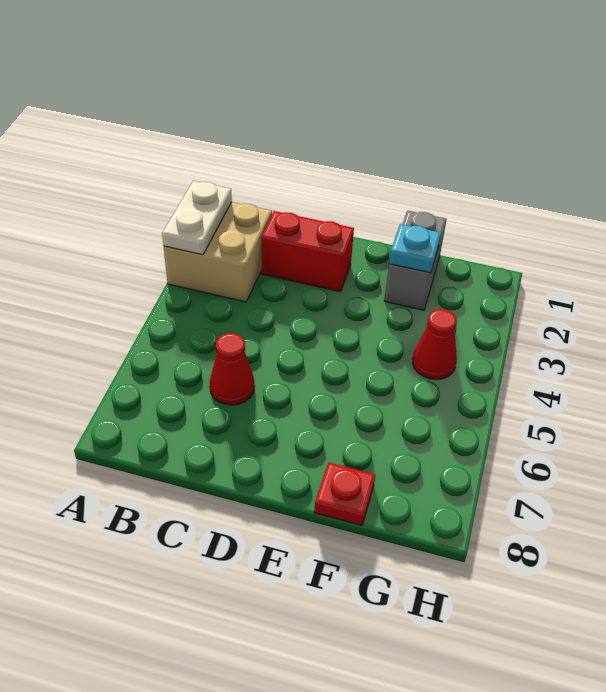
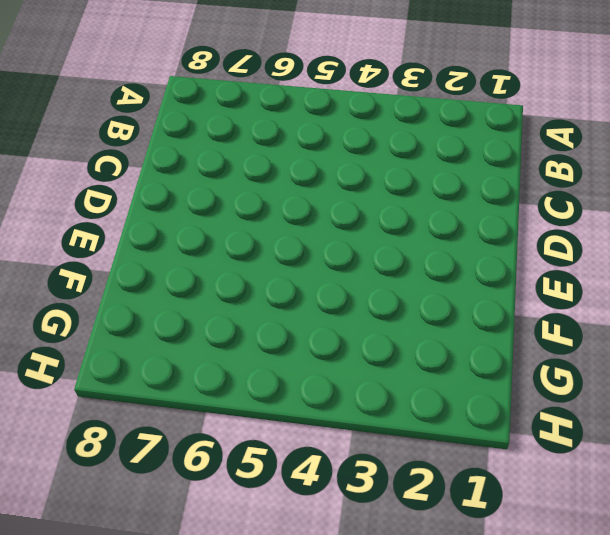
none -> tan 2x2 brick [164,202,272,302]
none -> red 1x2 brick [261,211,354,292]

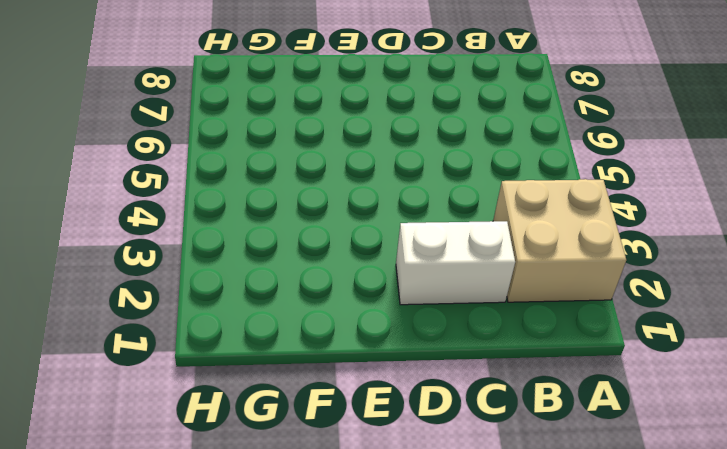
white 1x2 brick [396,221,515,305] -> red 1x2 brick [261,211,354,292]
none -> red 1x1 cone [210,333,255,405]
none -> grey 1x2 brick [384,211,446,310]

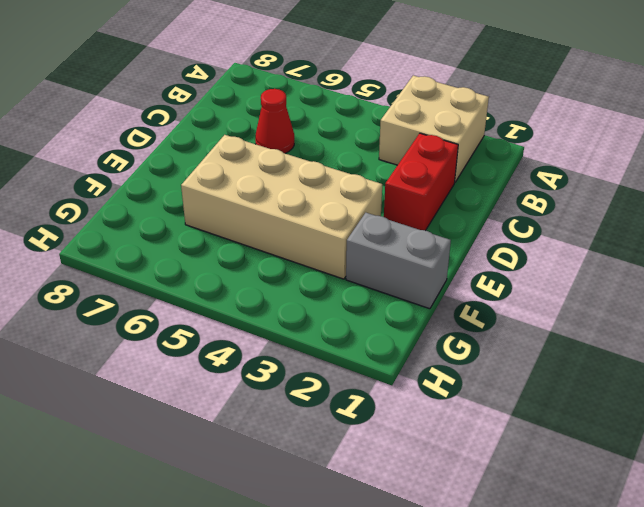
tan 2x4 brick [181,135,382,279] -> none
none -> red 1x1 plate [314,463,375,525]
none -> red 1x1 cone [413,309,457,380]

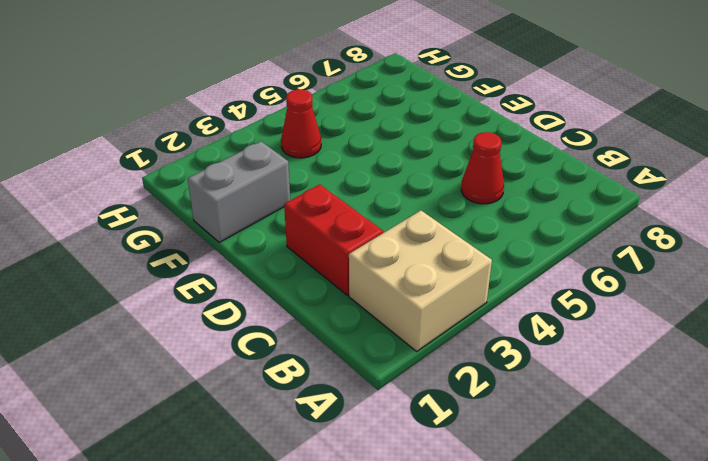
none -> red 1x1 plate [314,463,375,525]
none -> white 1x2 plate [162,181,232,255]

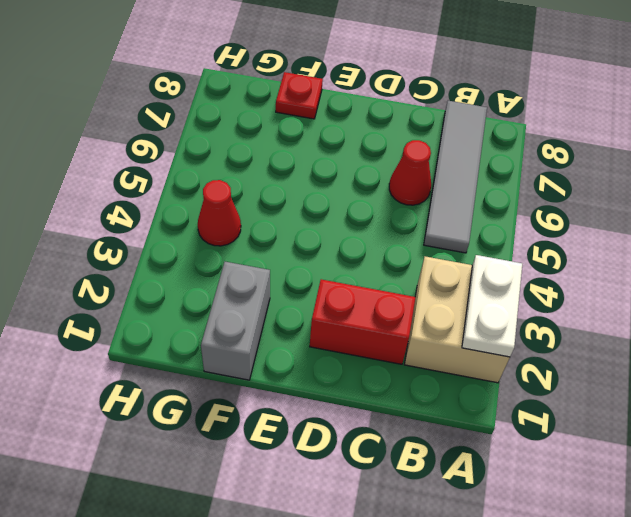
grey 1x4 tile [424,101,487,253] -> none
none -> cyan 1x1 plate [389,224,441,273]

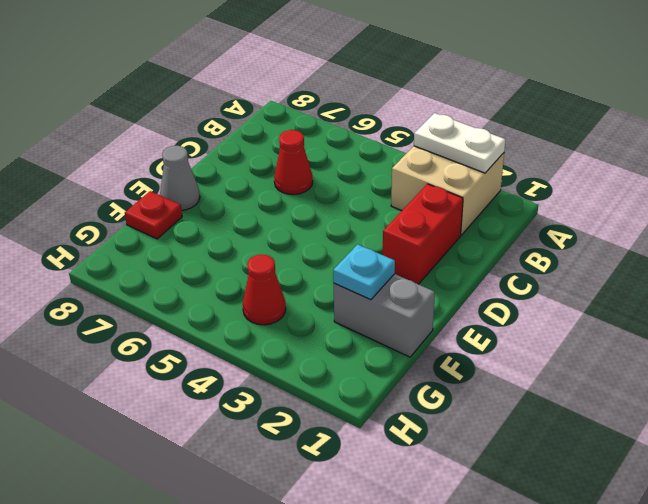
grey 1x1 cone [160,146,200,210] -> none

